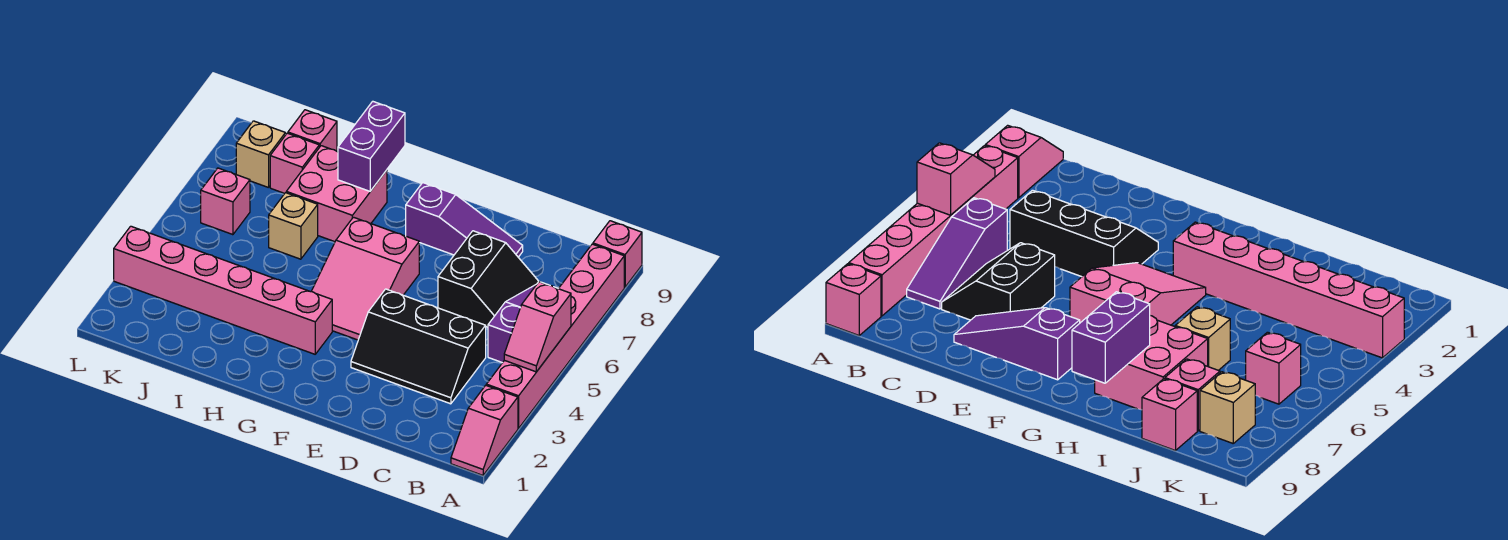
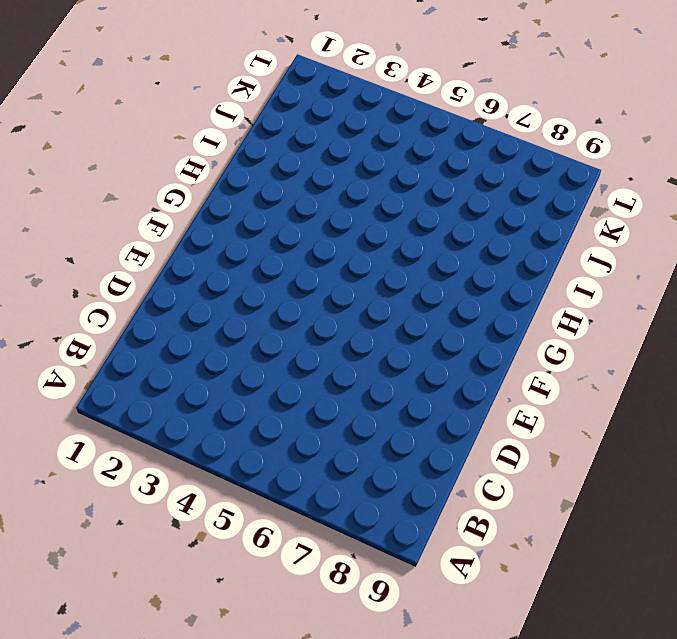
none -> pink 1x2 slope [451,385,518,475]
none -> pink 1x6 brick [486,244,624,428]
none -> pink 1x1 brick [593,221,642,287]

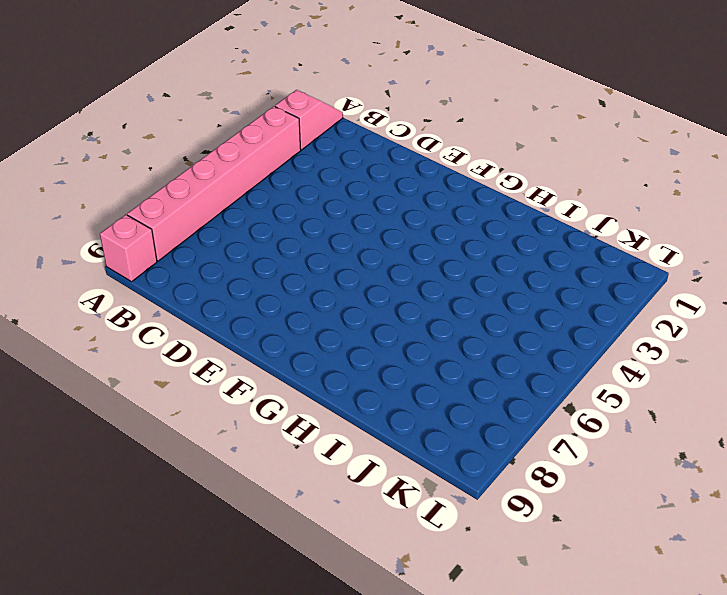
none -> purple 1x3 slope [488,284,537,363]
none -> black 2x3 slope [351,289,486,404]
none -> black 2x2 slope [438,231,539,327]

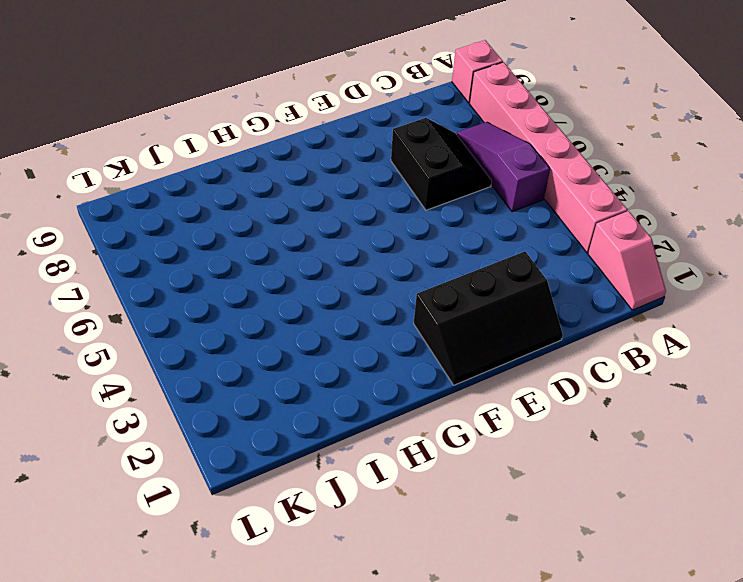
black 2x3 slope [414,252,563,385] -> black 2x3 slope moved to [351,289,486,404]
none -> purple 1x3 slope [406,183,523,257]
none -> pink 2x3 slope [311,217,419,340]
none -> pink 1x6 brick [114,226,332,354]

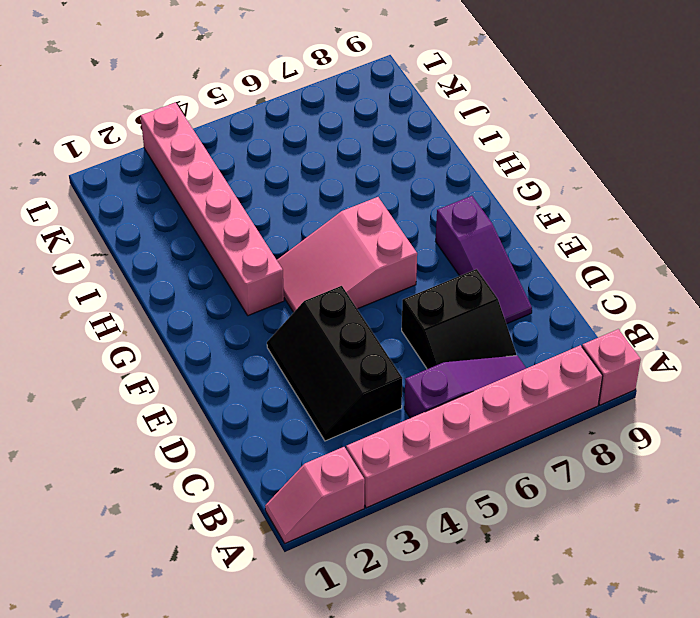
none -> pink 2x2 brick [286,146,387,242]
none -> tan 1x1 brick [269,193,318,259]
none -> pink 1x1 brick [270,133,319,193]

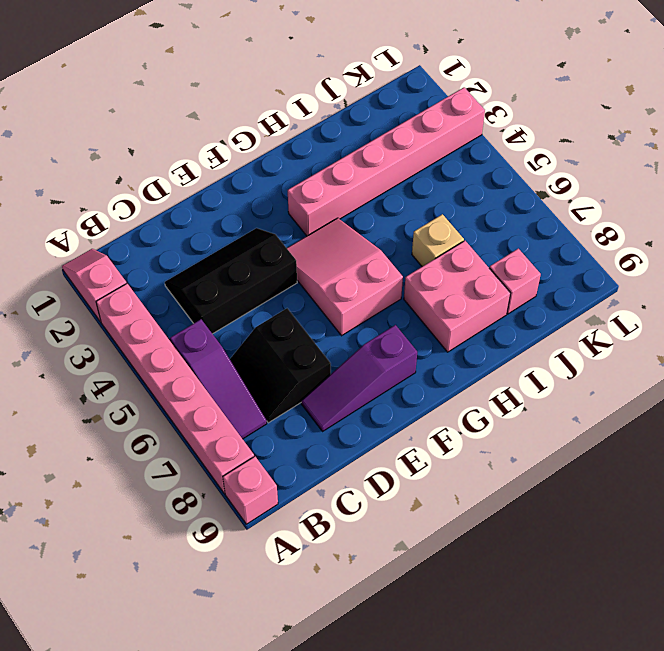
none -> pink 1x1 brick [288,110,337,151]
none -> pink 1x1 brick [201,168,250,235]
none -> tan 1x1 brick [236,121,285,188]

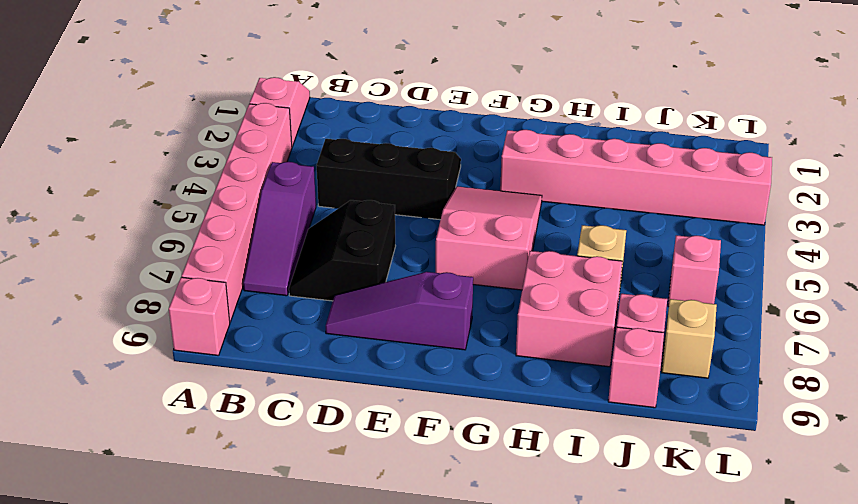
none -> pink 1x2 slope [504,282,571,372]
none -> purple 1x2 brick [338,101,405,191]

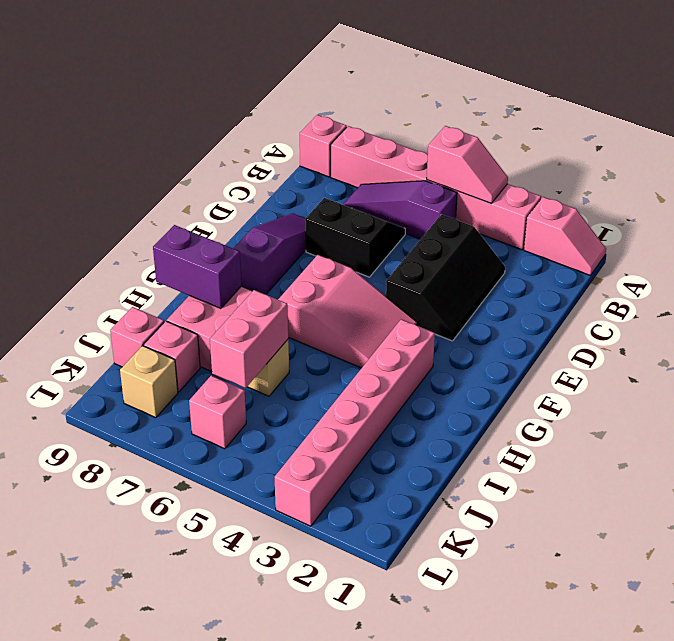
pink 1x2 brick [210,290,288,388] -> none

